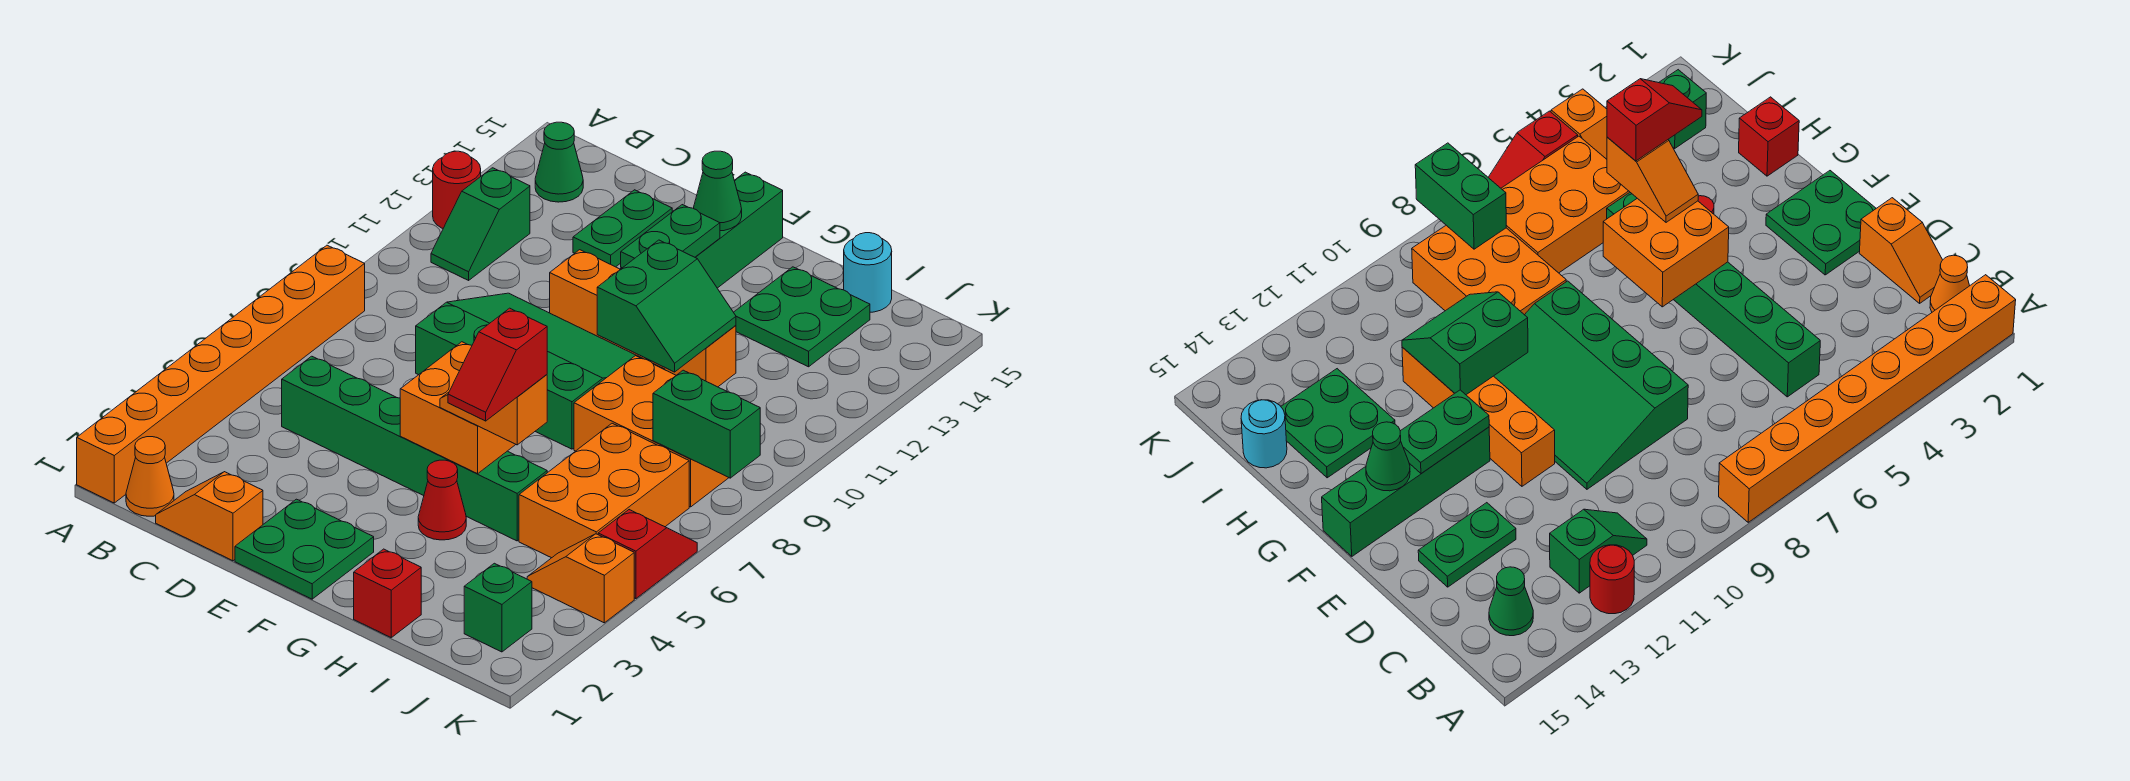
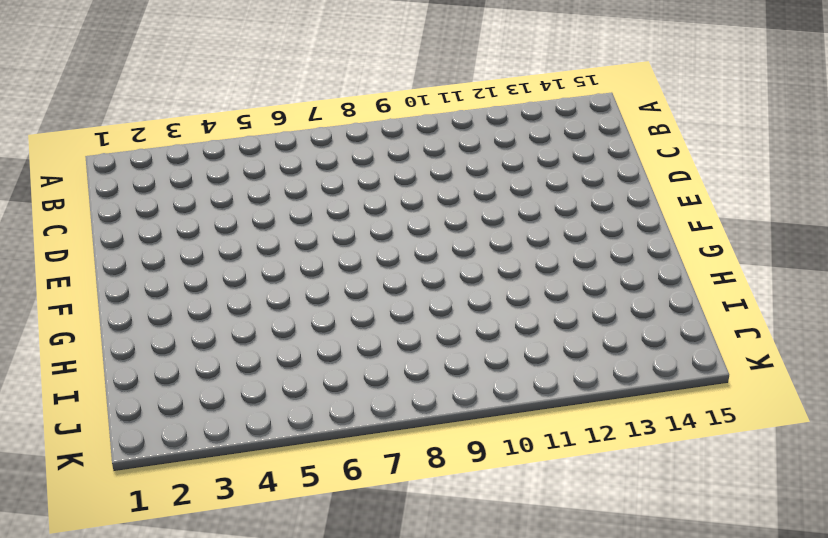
none -> orange 1x8 brick [77,245,365,503]
none -> red 1x1 round brick [433,151,481,228]
none -> orange 1x1 cone [126,437,174,516]

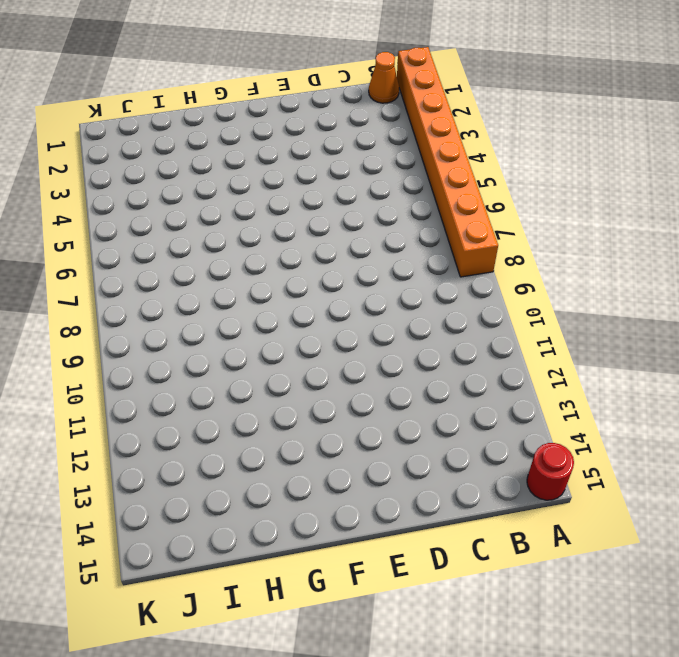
red 1x1 round brick [527,443,574,500] -> red 1x1 round brick moved to [433,151,481,228]
none -> green 1x2 slope [431,168,530,280]
none -> green 1x1 cone [535,122,583,202]
none -> orange 1x2 slope [156,472,263,561]

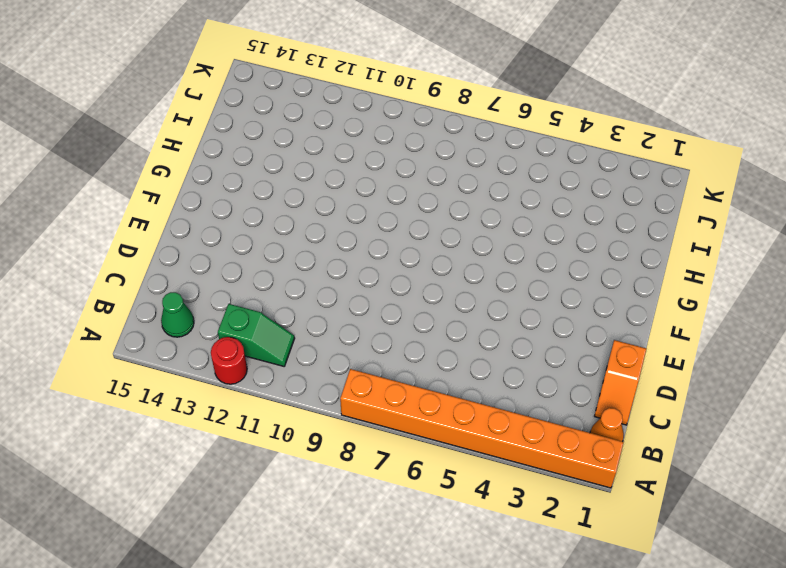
none -> green 1x6 brick [282,356,547,541]
none -> green 3x4 slope [416,293,665,449]
none -> green 1x2 plate [573,190,672,267]

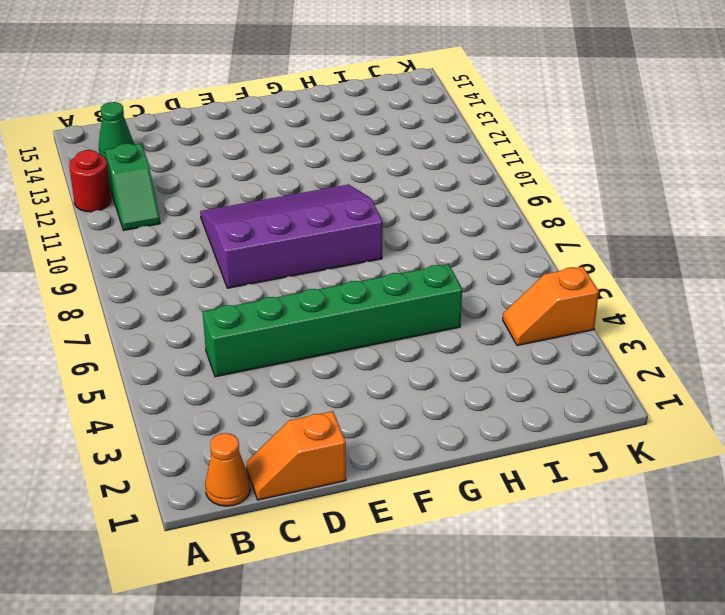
purple 3x4 slope [200,184,383,288] -> green 3x4 slope [416,293,665,449]
none -> orange 1x8 brick [77,245,365,503]
none -> green 1x2 plate [573,190,672,267]
none -> green 2x2 plate [235,499,374,599]

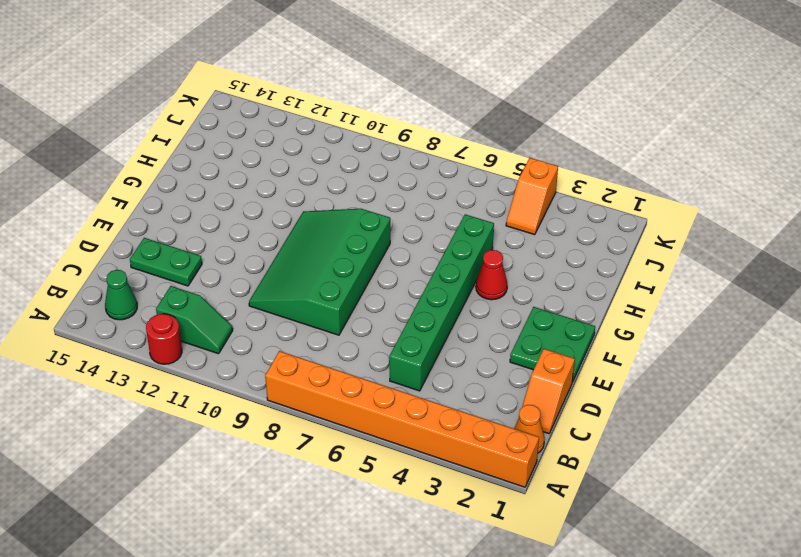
none -> orange 1x4 brick [550,250,736,387]
none -> green 1x4 brick [621,172,783,288]
none -> red 1x1 brick [354,549,421,637]

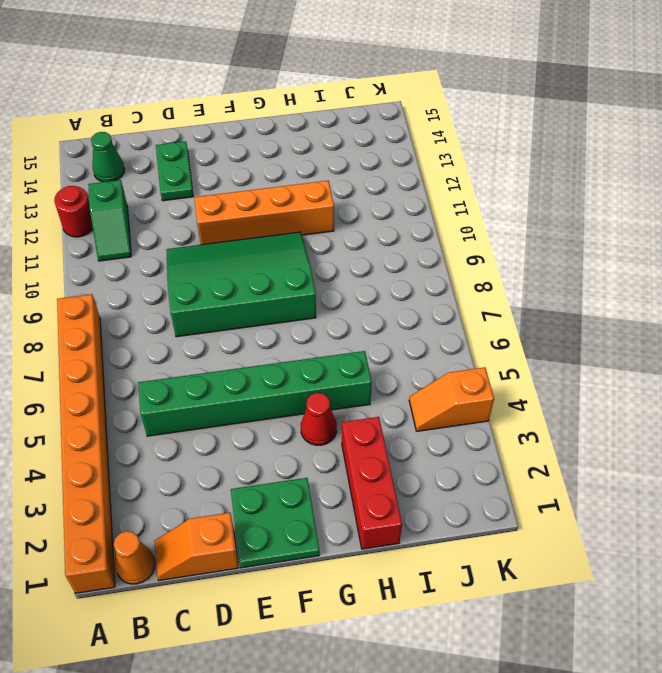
red 1x3 brick [342,417,402,549] -> red 1x1 brick [354,549,421,637]
none -> green 1x4 brick [621,172,783,288]
none -> orange 2x3 brick [574,356,729,507]
none -> green 2x2 plate [734,267,870,367]

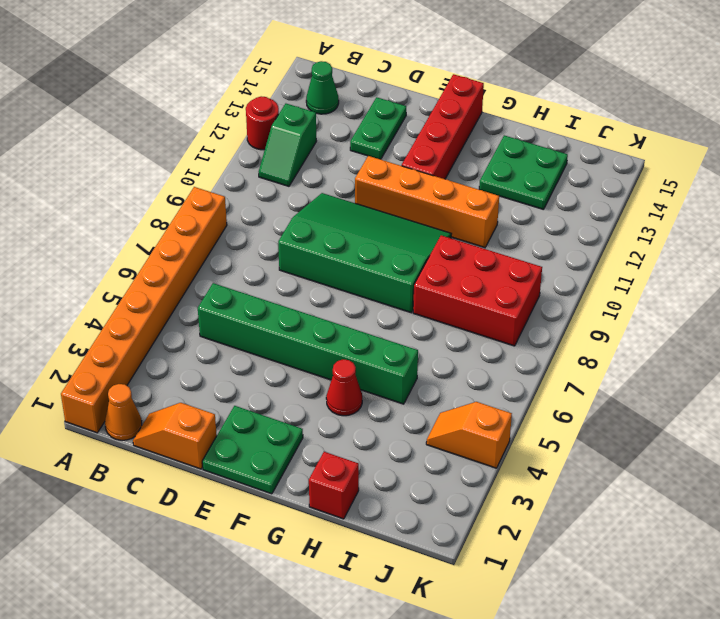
red 1x4 brick [402,74,484,179] -> green 1x4 brick [621,172,783,288]
red 2x3 brick [413,235,542,346] -> orange 2x3 brick [574,356,729,507]
none -> orange 2x3 brick [519,423,689,558]
none -> cyan 1x1 round brick [844,233,892,312]
none -> green 1x1 brick [464,563,532,652]

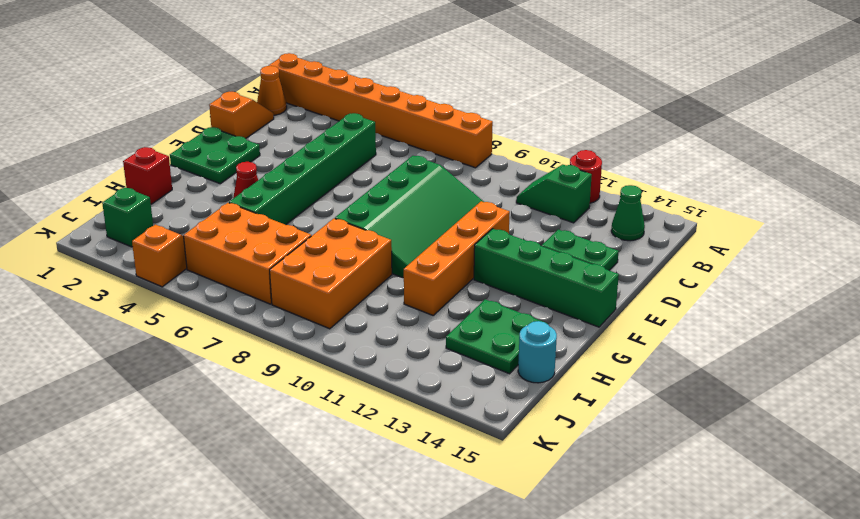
none -> red 1x2 slope [598,510,697,599]
none -> orange 2x2 brick [400,342,516,474]
none -> green 1x2 plate [621,205,720,268]

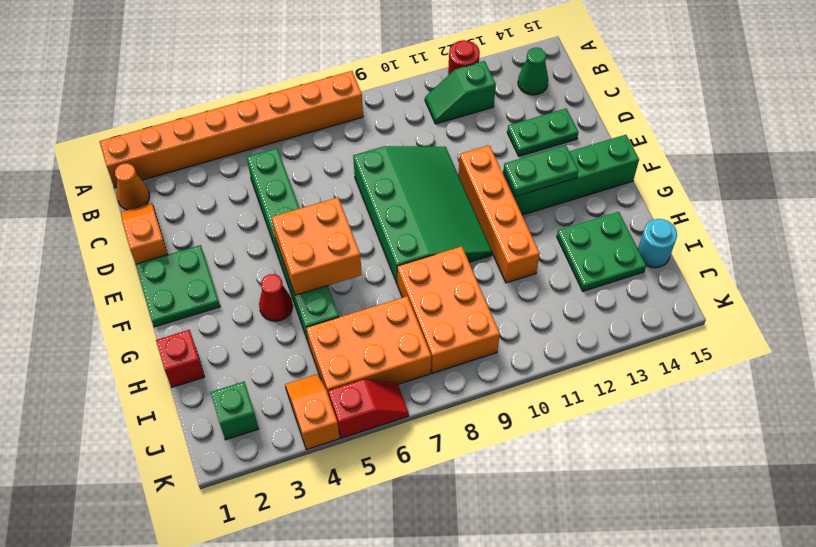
none -> green 1x1 cone [694,151,742,231]
none -> green 2x2 slope [597,240,736,372]
none -> green 1x2 brick [653,370,760,478]

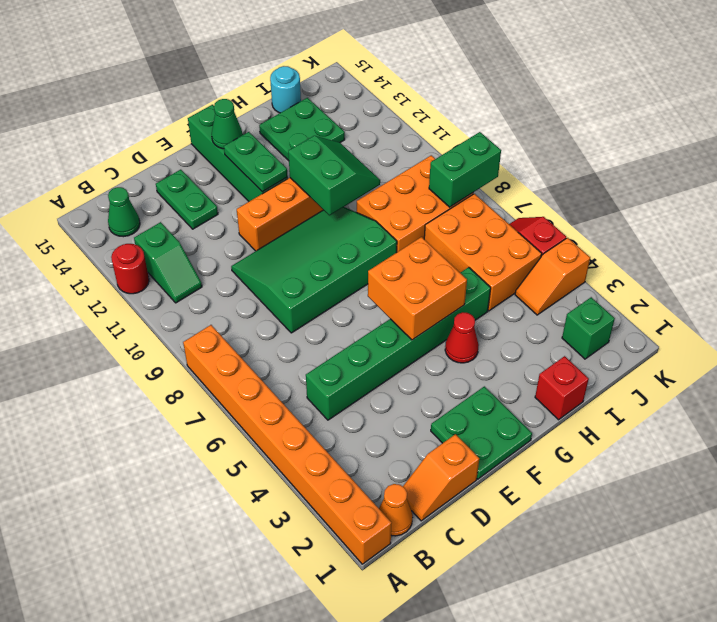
none -> orange 1x2 slope [440,375,547,445]
none -> red 1x2 slope [448,308,547,421]

